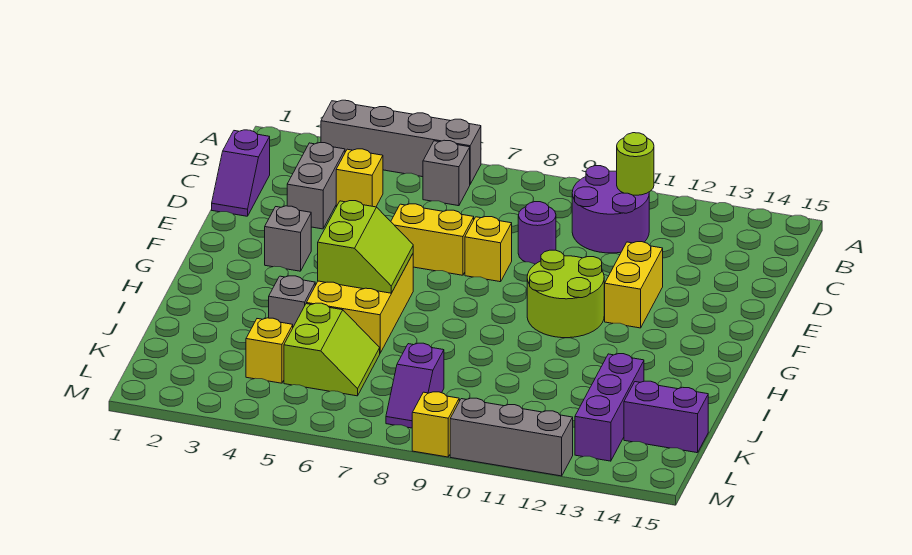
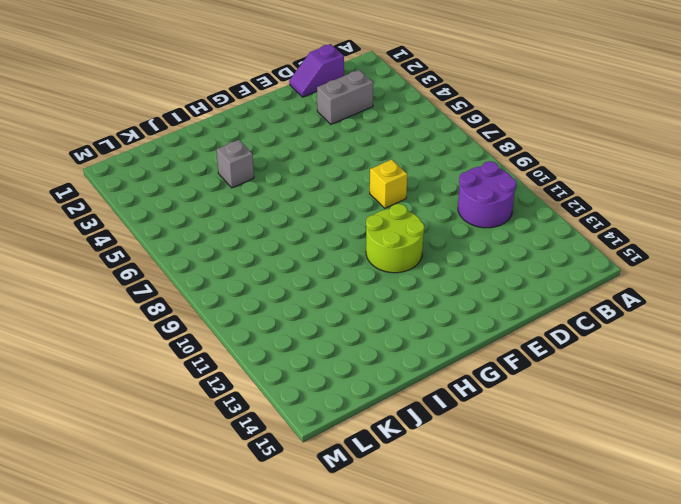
none -> grey 1x4 brick [321,100,481,184]
none -> grey 1x1 brick [423,140,470,206]
none -> yellow 1x1 brick [336,149,383,207]

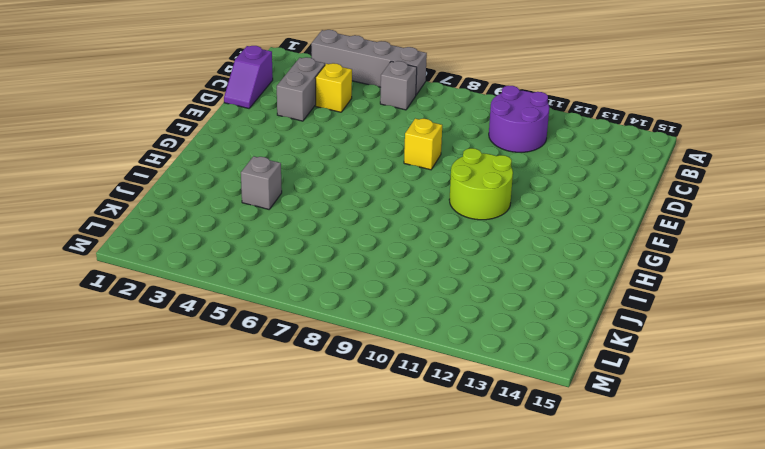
none -> purple 1x1 round brick [518,202,556,264]
none -> yellow 1x2 brick [391,204,474,275]
none -> yellow 1x2 brick [604,242,663,328]

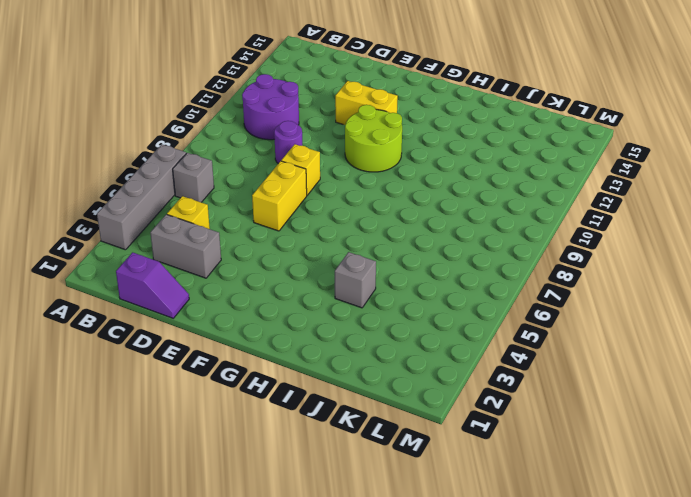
none -> grey 1x1 brick [265,206,311,271]
none -> yellow 2x3 brick [306,254,413,353]
none -> lime 2x2 slope [284,303,380,396]

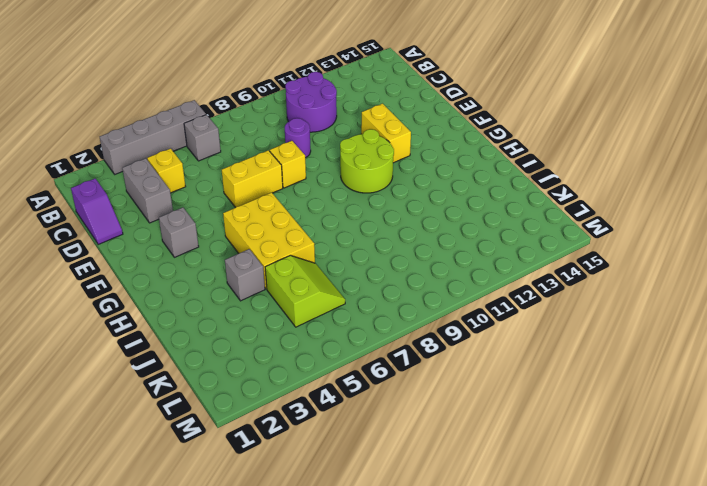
none -> purple 1x3 brick [575,354,644,461]
none -> yellow 1x1 brick [246,318,293,383]
none -> purple 1x2 slope [386,343,444,428]

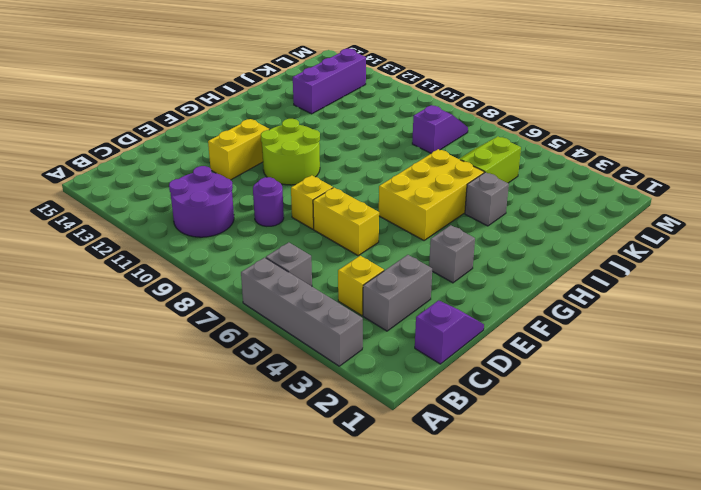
none -> yellow 1x1 brick [246,318,293,383]
none -> purple 1x2 brick [624,381,708,453]
none -> yellow 1x1 brick [412,392,459,457]

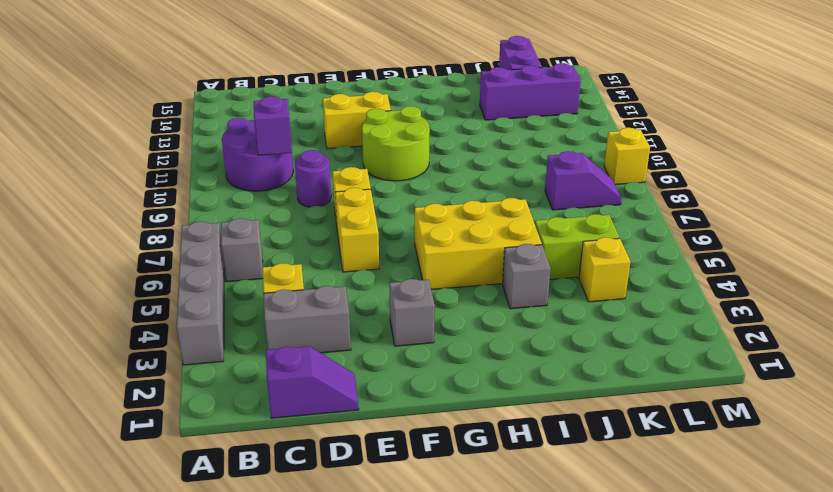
purple 1x1 brick [254,96,292,155] -> none
none -> grey 1x3 brick [450,398,573,476]
none -> lime 1x1 round brick [617,133,654,195]
none -> lime 2x2 slope [318,201,413,293]

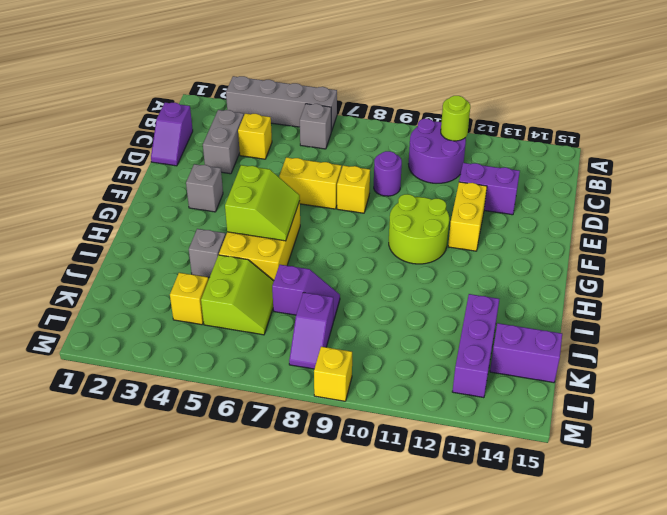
purple 1x2 brick [459,163,520,215] -> none
purple 1x2 slope [272,265,340,321] -> none
none -> grey 1x3 brick [450,398,573,476]

